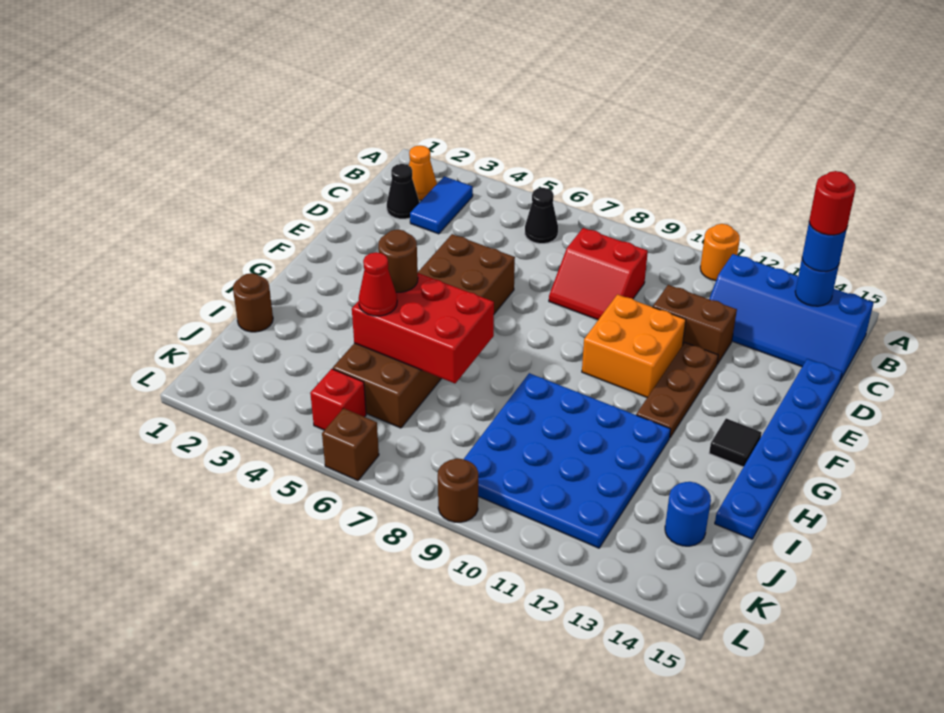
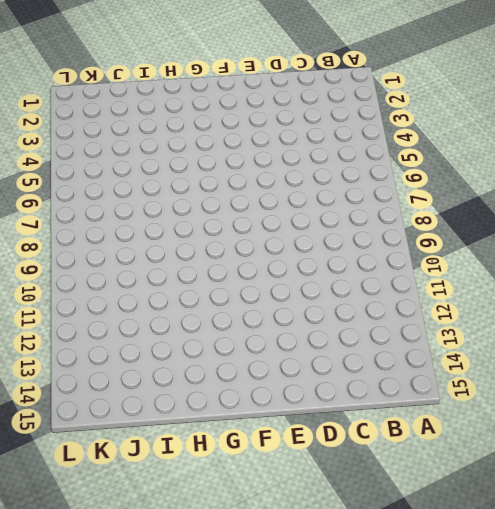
none -> orange 1x1 round brick [700,224,740,281]
none -> orange 1x1 cone [409,146,437,200]
none -> blue 1x2 tile [410,176,473,234]

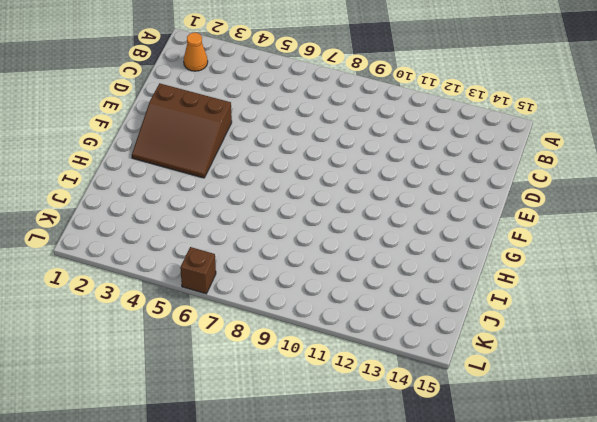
brown 3x3 slope [132,83,232,178] -> none
none -> orange 1x1 round brick [700,224,740,281]
none -> blue 1x2 tile [410,176,473,234]
none -> black 1x1 cone [525,188,558,244]

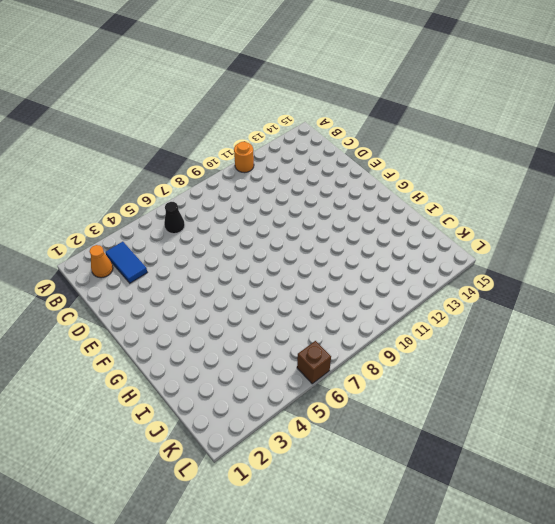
none -> blue 2x4 slope [709,254,874,381]
none -> black 1x1 cone [387,164,419,219]
none -> red 2x2 slope [549,228,648,320]

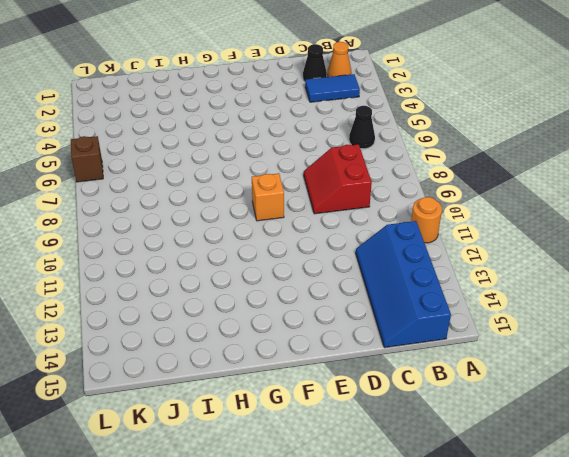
orange 1x1 brick [252,173,284,221] -> none
none -> brown 1x2 brick [653,285,737,364]
none -> blue 1x6 plate [715,359,842,539]
none -> brown 2x6 brick [333,234,515,428]

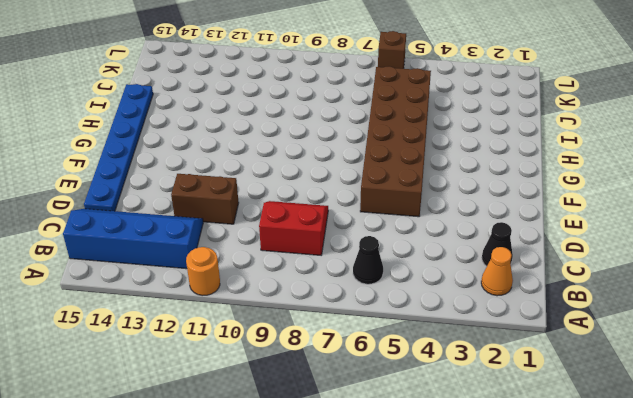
none -> blue 1x2 tile [410,176,473,234]
none -> orange 2x2 brick [582,294,686,397]
none -> brown 1x3 plate [636,343,718,437]

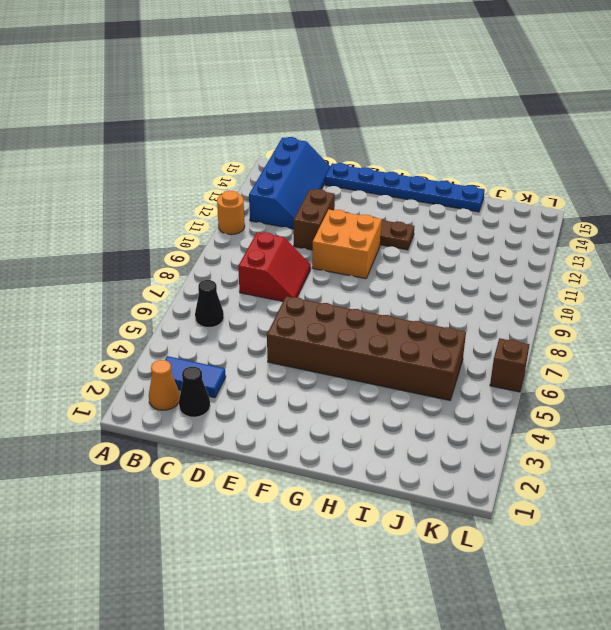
none -> black 1x1 tile [709,419,762,467]
none -> blue 4x4 plate [464,373,671,548]
none -> brown 1x1 round brick [233,273,273,332]

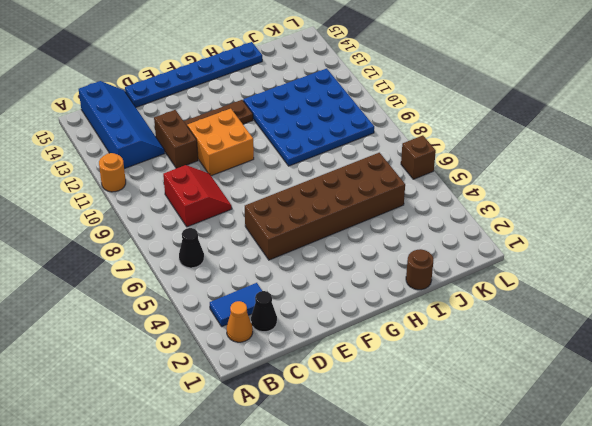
none -> black 1x1 tile [709,419,762,467]
none -> blue 1x1 round brick [665,482,711,546]
none -> red 1x1 brick [310,369,366,430]

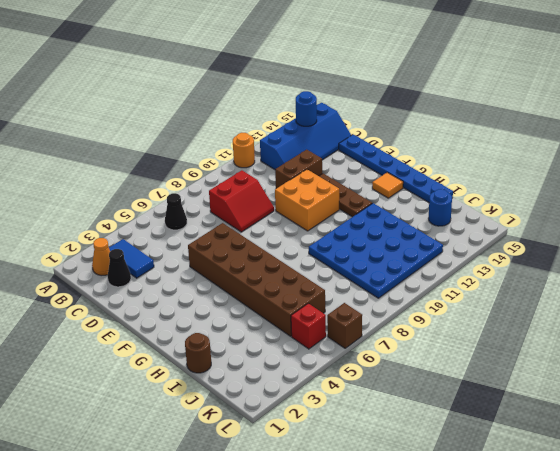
orange 1x1 tile [372,172,403,198] -> black 1x1 tile [709,419,762,467]
none -> brown 1x1 round brick [438,458,478,522]
none -> red 2x3 brick [352,273,494,383]
none -> blue 1x1 round brick [802,222,847,271]

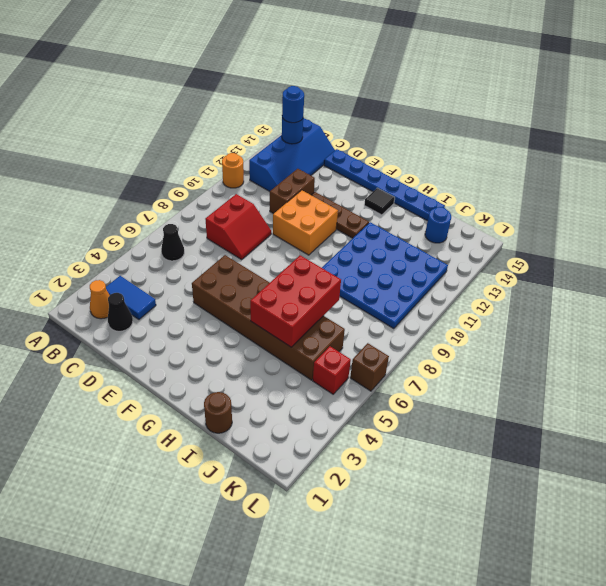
none -> brown 1x1 round brick [438,458,478,522]
none -> brown 1x1 round brick [378,230,418,292]
none -> red 1x1 cone [359,252,397,316]

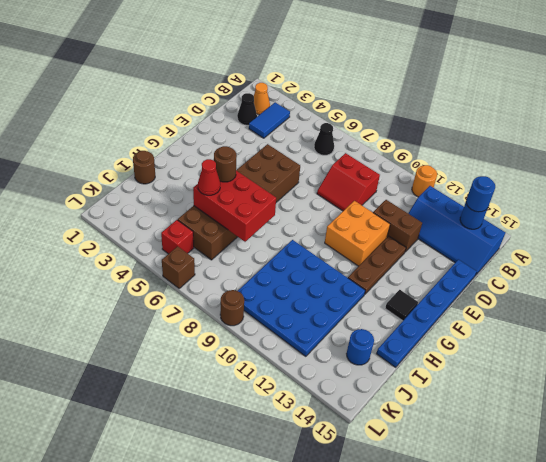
none -> red 1x1 round brick [809,171,856,235]

